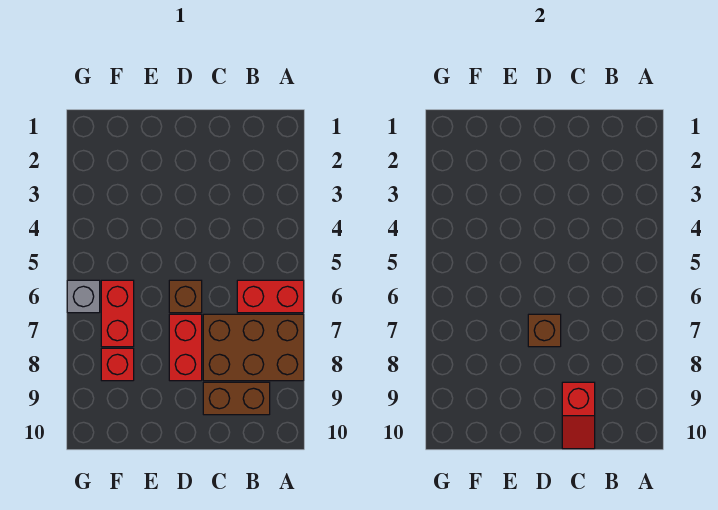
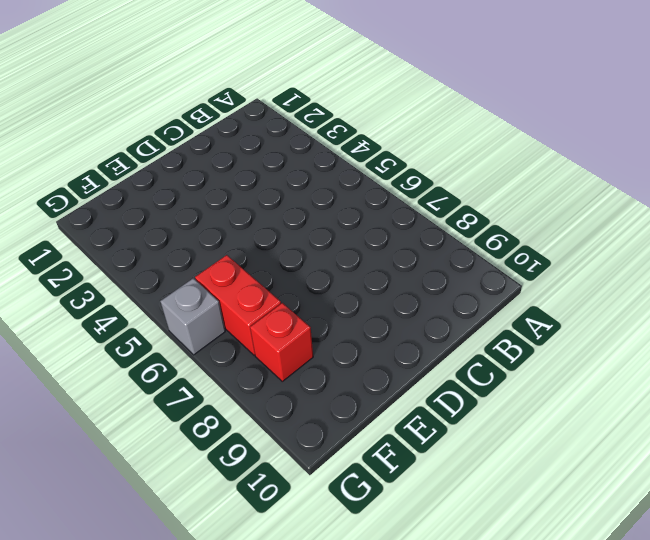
none -> red 1x2 brick [237,280,304,313]
none -> brown 2x3 brick [203,314,304,381]

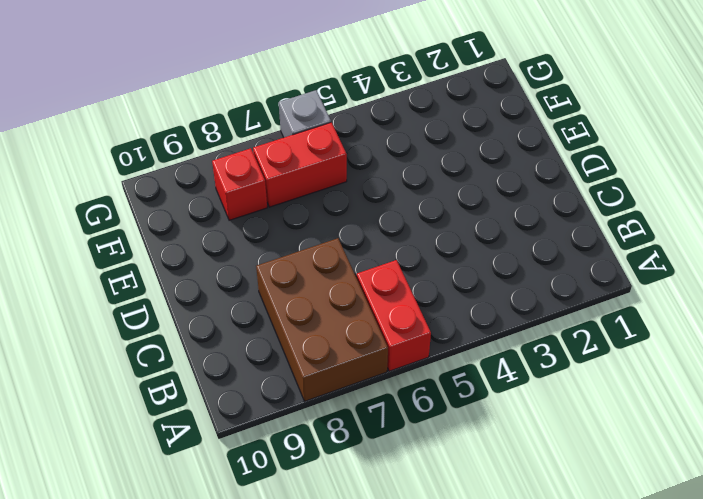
none -> brown 1x2 brick [203,382,270,415]
none -> brown 1x1 brick [169,280,202,313]

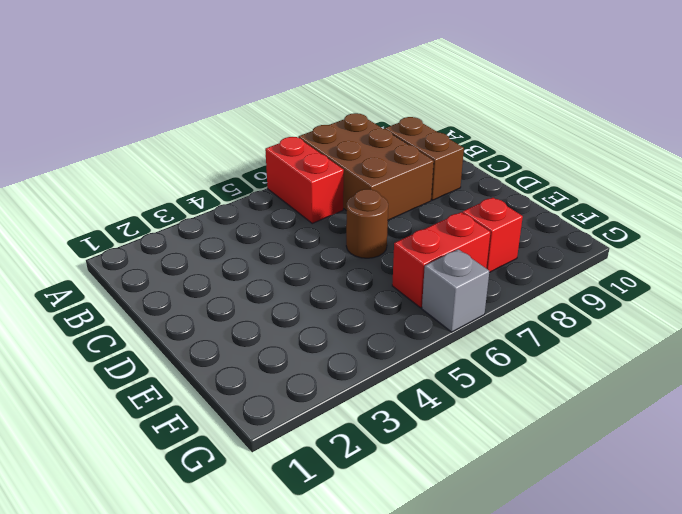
brown 1x1 round brick [346,189,388,258] -> brown 1x1 brick [169,280,202,313]
none -> red 1x2 brick [169,314,202,381]
none -> red 1x2 slope [562,382,595,449]

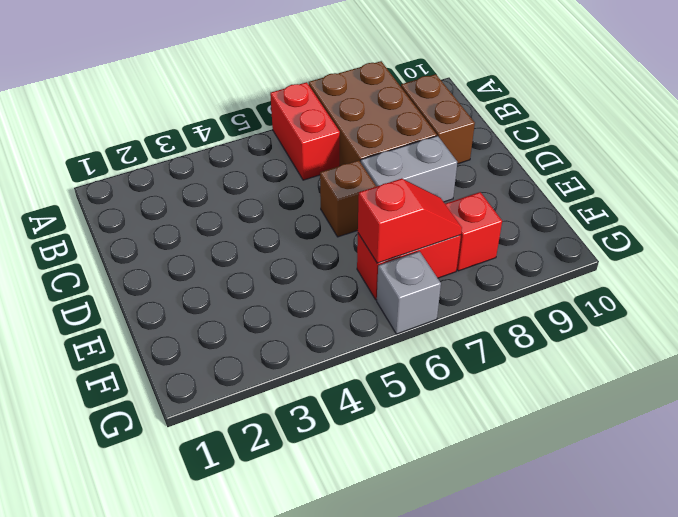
grey 1x2 brick [361,136,457,202] -> red 1x2 brick [169,314,202,381]
red 1x2 slope [358,179,462,263] -> red 1x2 slope moved to [562,382,595,449]
none -> brown 1x1 brick [528,314,561,347]

